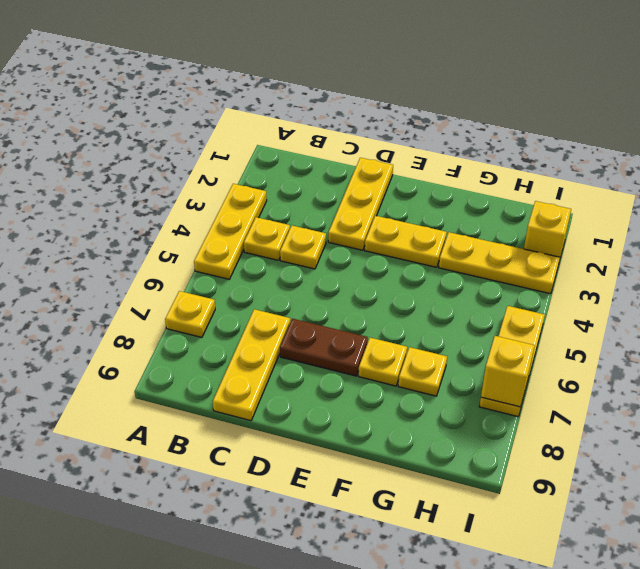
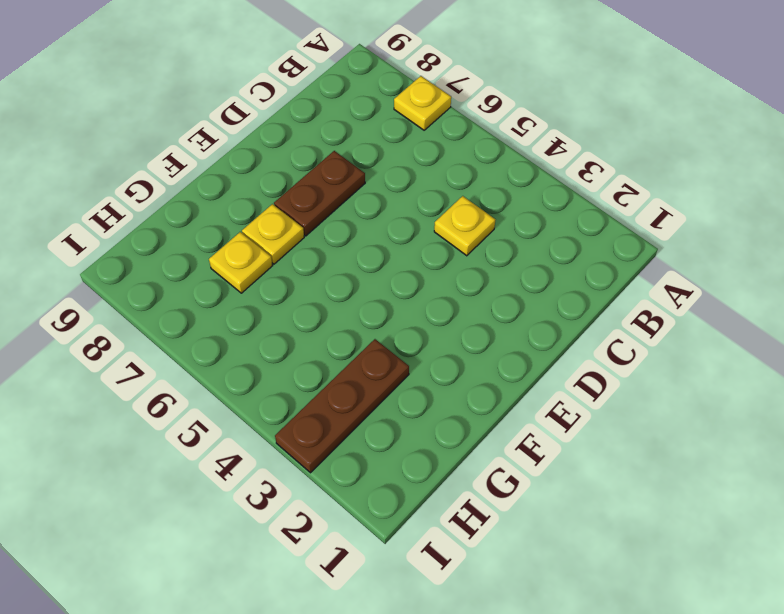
brown 1x3 plate [275,339,409,473] -> yellow 1x3 plate [439,232,560,294]
none -> yellow 1x3 plate [194,184,267,279]
none -> yellow 1x1 plate [244,217,290,260]
none -> yellow 1x3 plate [213,309,290,421]

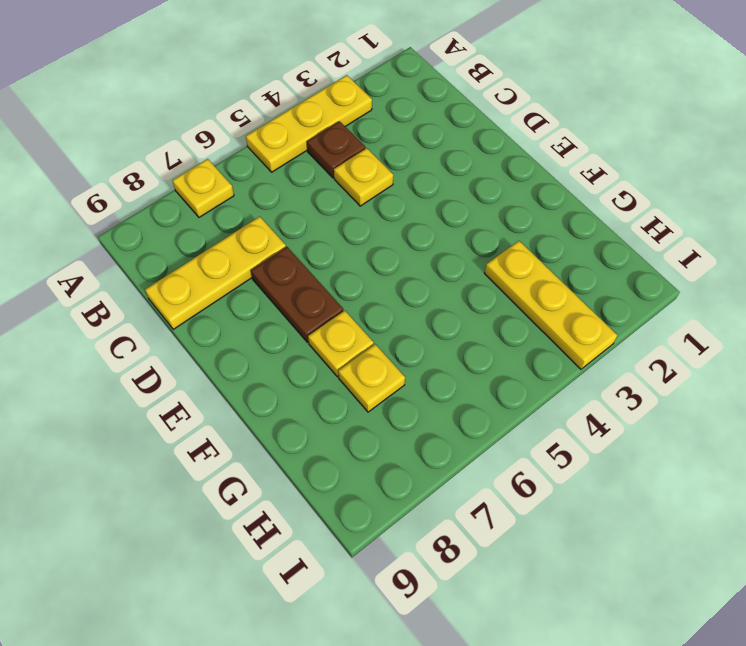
brown 1x1 plate [307,121,365,178] -> yellow 1x1 plate [244,217,290,260]
none -> yellow 1x3 plate [328,158,393,250]
none -> yellow 1x2 plate [365,216,447,267]
none -> yellow 1x1 brick [524,201,571,261]

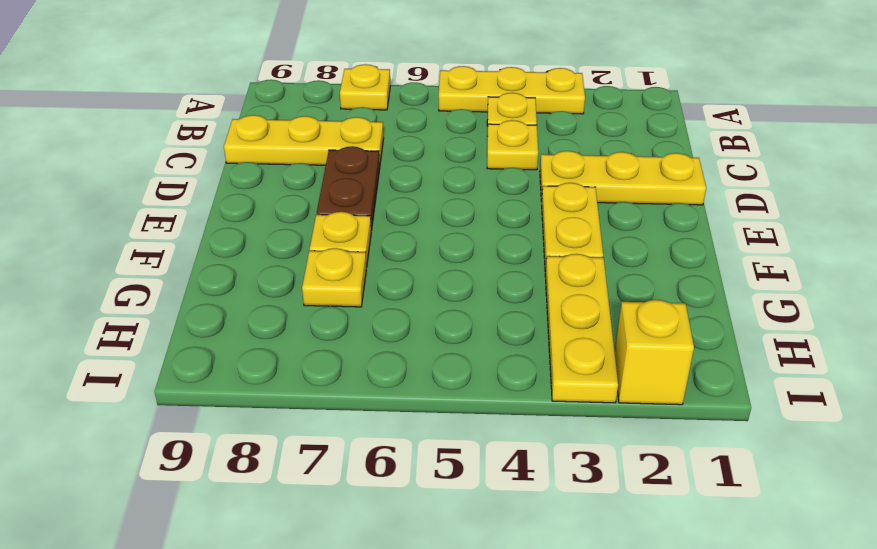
none -> yellow 1x3 plate [479,306,545,417]
none -> yellow 1x1 brick [481,336,535,407]

